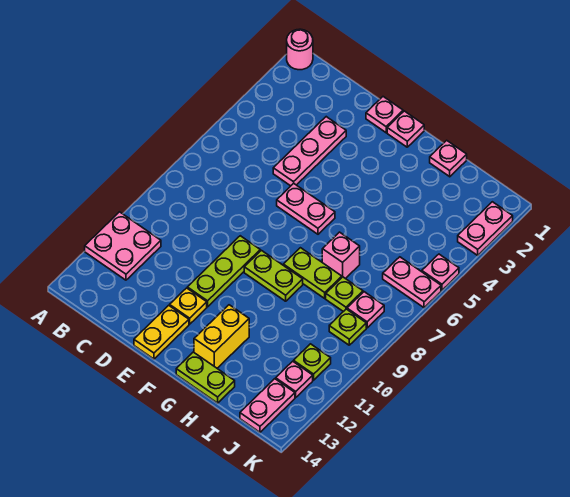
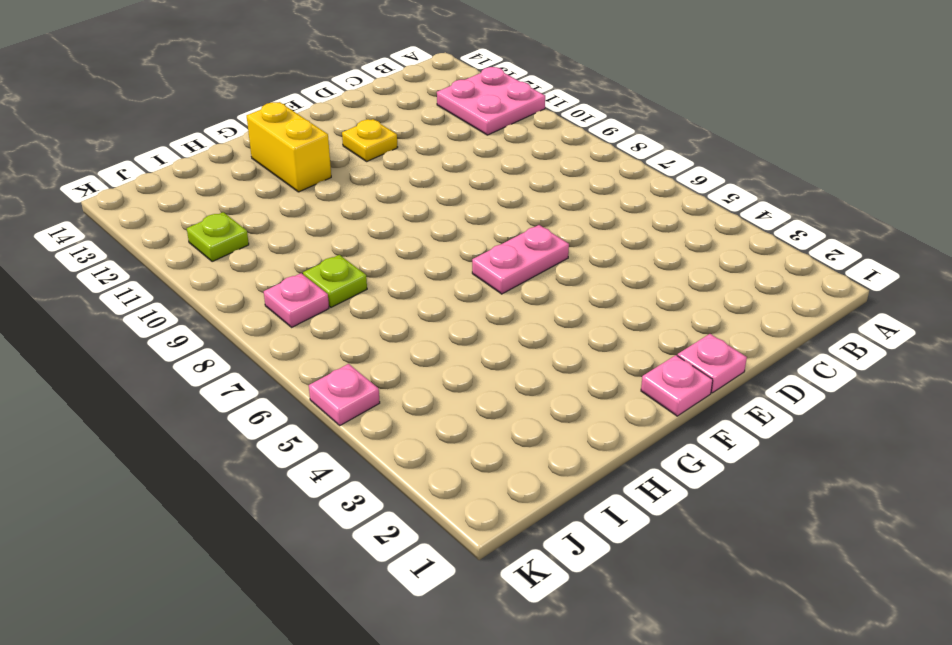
none -> pink 1x1 round brick [287,29,313,70]
none -> pink 1x3 plate [273,117,346,186]
none -> lime 1x3 plate [187,236,260,307]

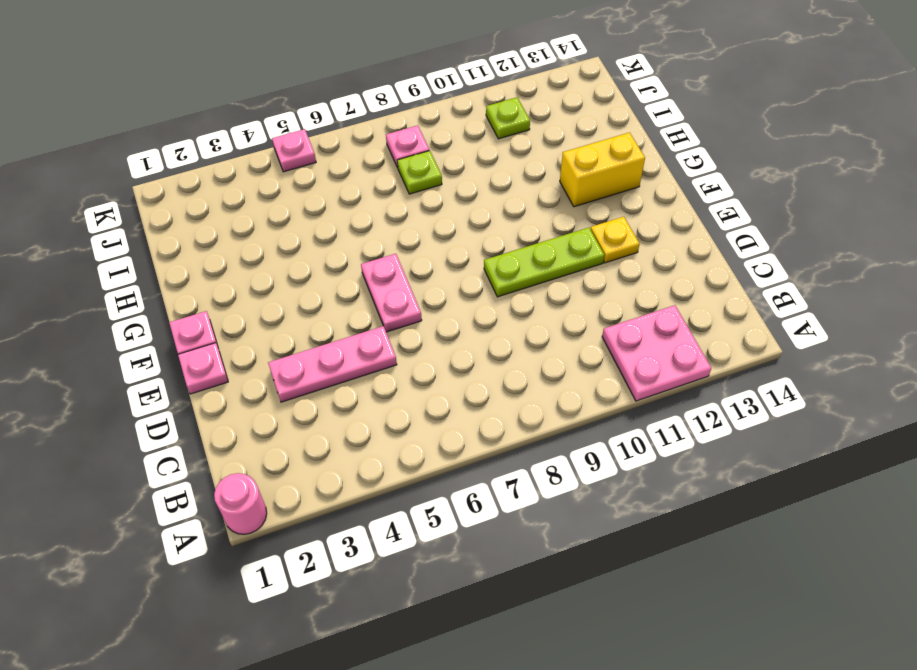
none -> yellow 1x2 plate [134,305,189,359]
none -> lime 1x2 plate [244,250,303,301]
none -> lime 1x2 plate [283,248,342,298]

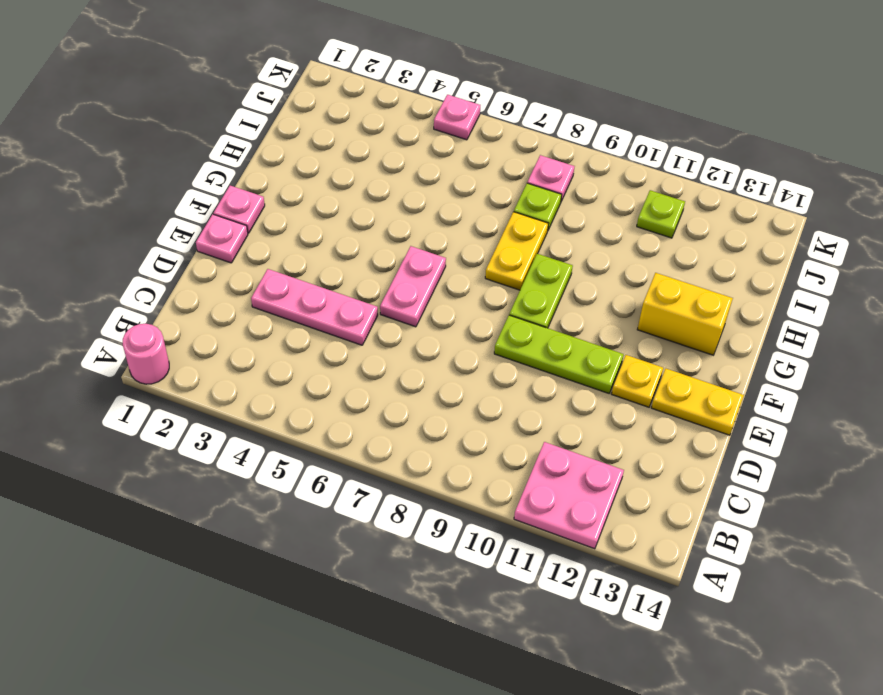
yellow 1x2 plate [485,212,548,290] -> lime 1x2 plate [283,248,342,298]
none -> lime 1x2 plate [176,352,235,403]
none -> pink 1x1 plate [430,140,467,177]
none -> pink 1x1 brick [322,232,360,279]

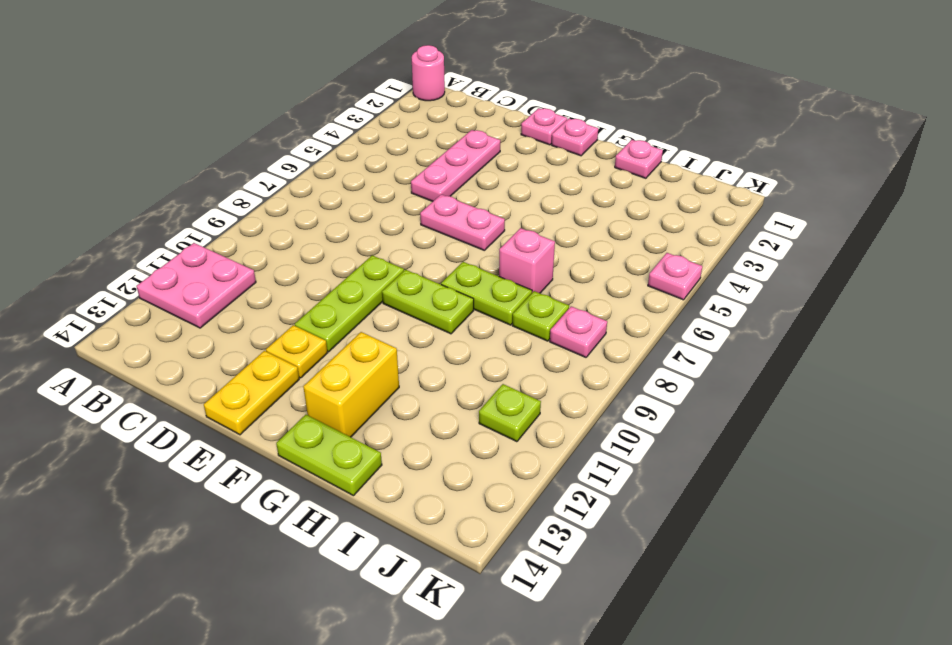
none -> pink 1x2 plate [383,257,441,308]
none -> lime 1x1 plate [329,309,366,345]
none -> pink 1x1 plate [276,361,313,397]

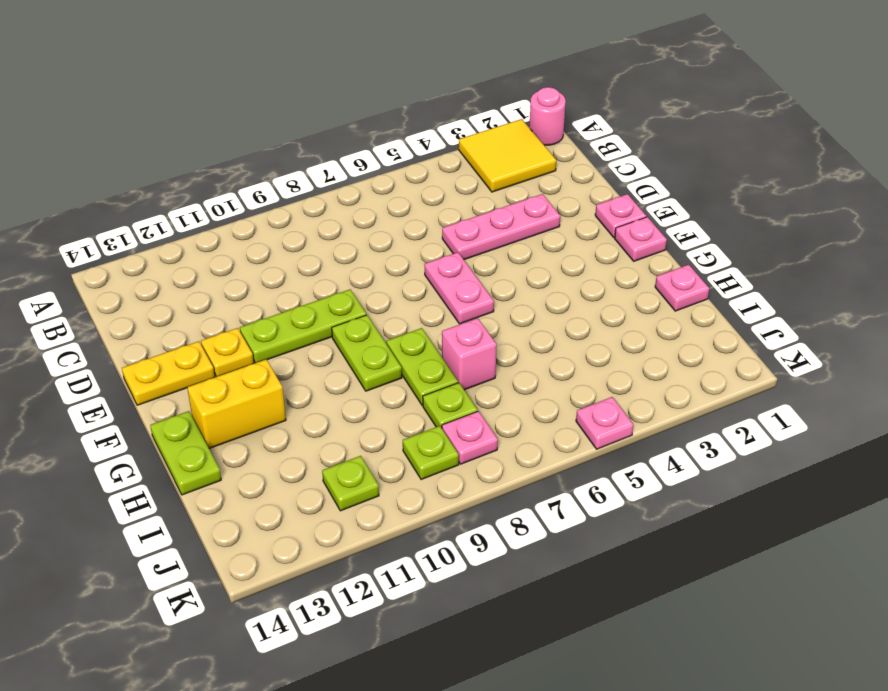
yellow 2x2 tile [459,119,556,192] -> none
none -> pink 2x2 plate [85,212,161,280]
none -> pink 1x2 plate [383,257,441,308]
none -> pink 1x1 plate [276,361,313,397]

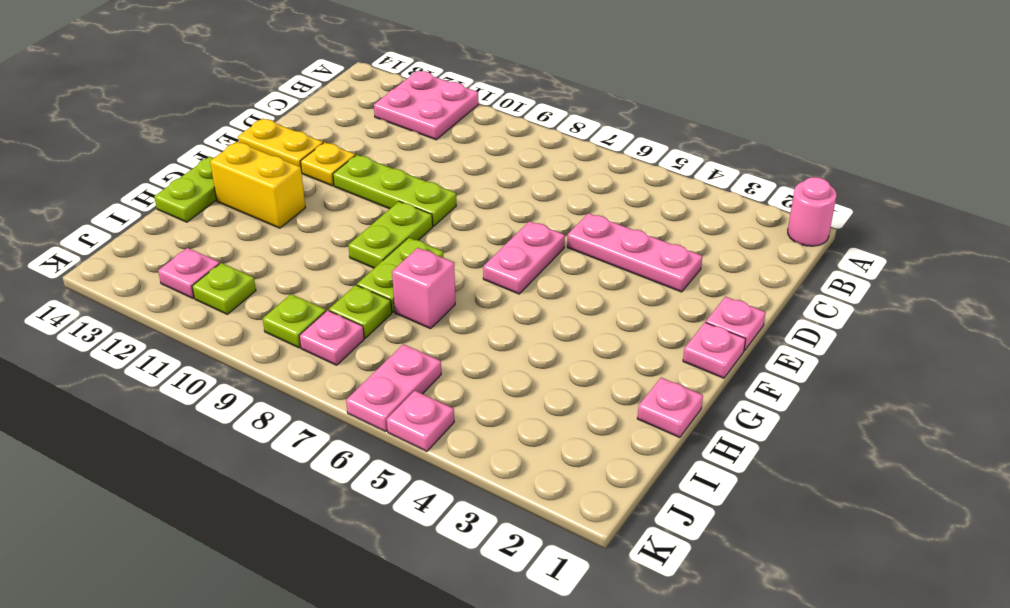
none -> pink 1x2 plate [240,379,295,432]
none -> pink 1x2 plate [458,202,513,255]

